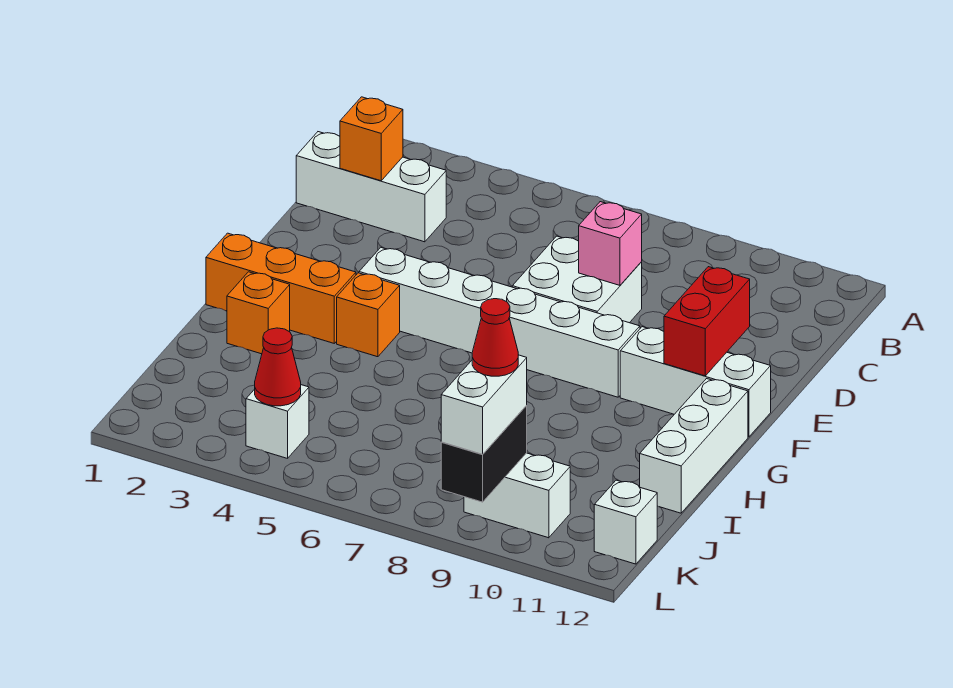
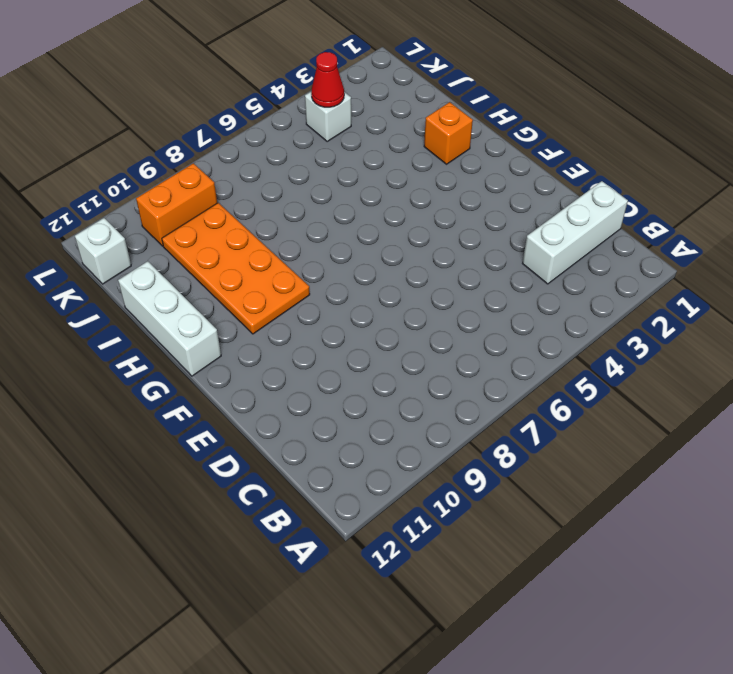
orange 2x4 plate [162,203,310,334] -> none
orange 1x2 brick [136,163,217,246] -> white 1x2 brick [464,453,570,538]
none -> white 2x2 brick [512,236,642,323]
none -> white 1x6 brick [359,248,640,397]
none -> white 1x3 brick [620,327,771,437]

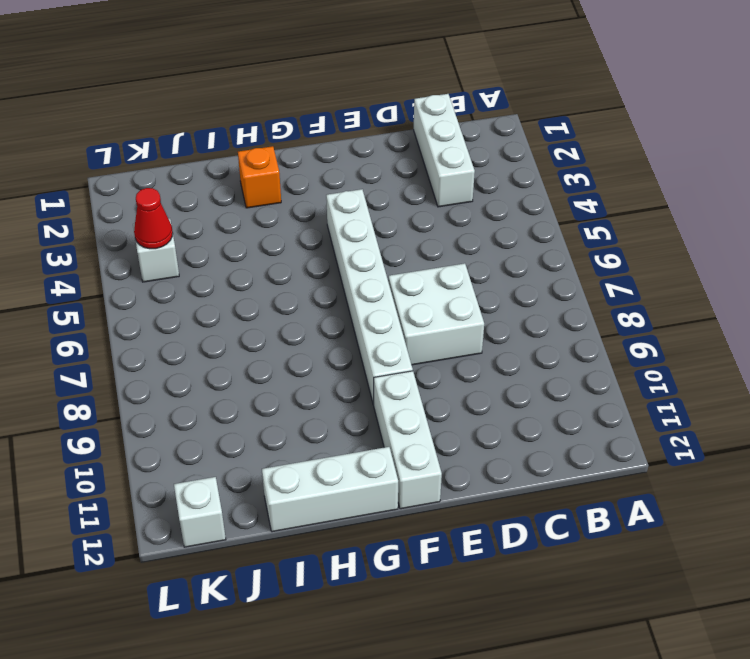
none -> orange 1x3 brick [206,233,356,343]
none -> orange 1x1 brick [337,273,400,357]
none -> white 1x2 brick [464,453,570,538]

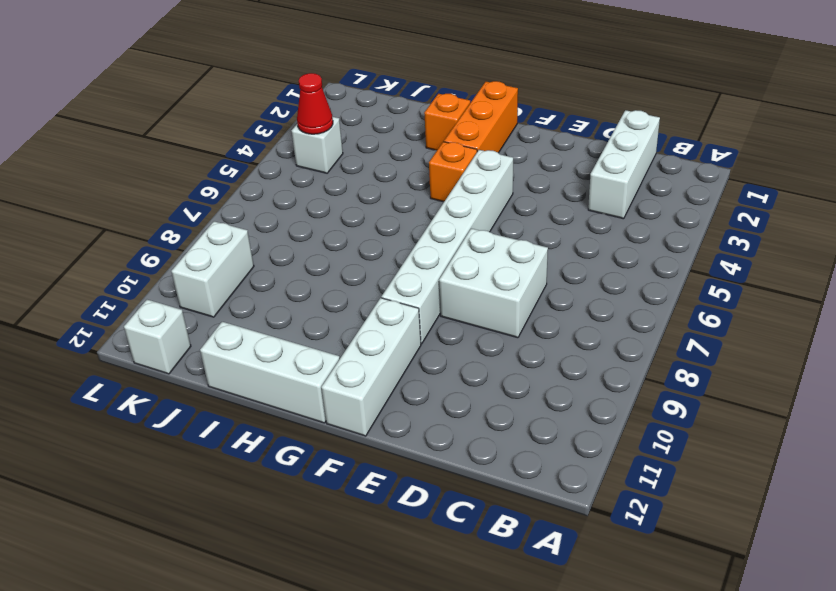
none -> orange 1x1 brick [340,97,403,181]
none -> pink 1x1 brick [579,202,642,285]
none -> red 1x2 brick [664,267,750,376]

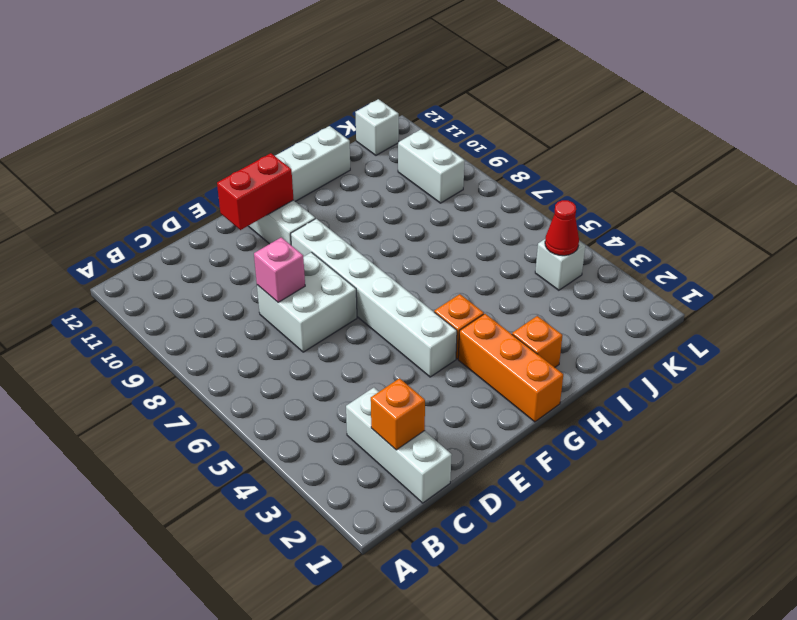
none -> black 1x2 brick [441,406,527,502]
none -> white 1x2 brick [441,355,527,454]
none -> red 1x1 cone [472,299,518,376]

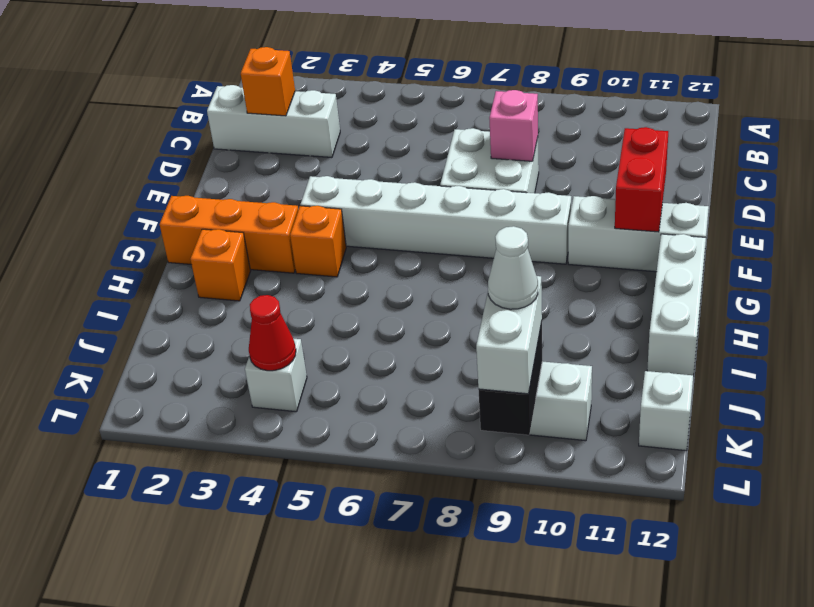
white 1x1 cone [488,226,538,309] -> red 1x1 cone [472,299,518,376]

